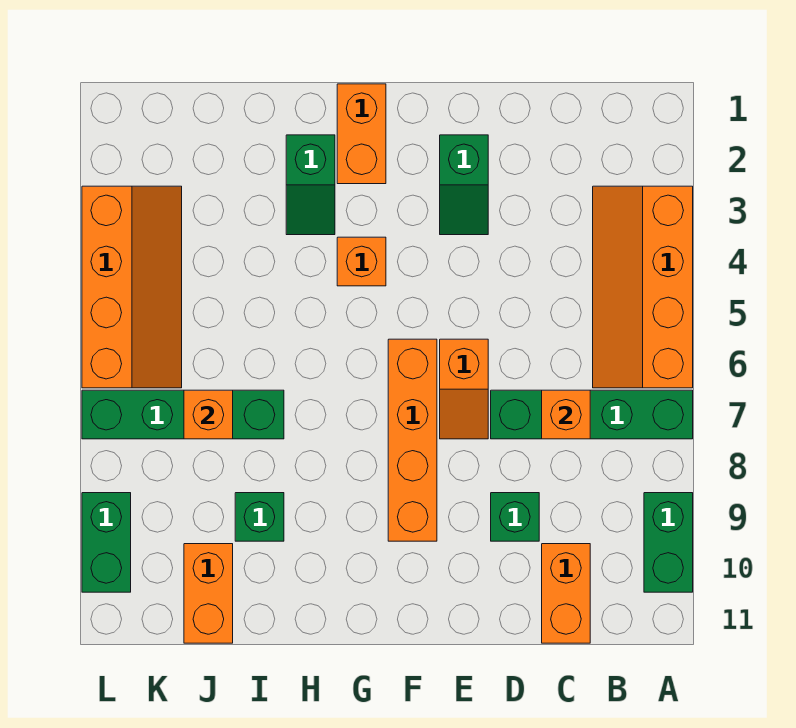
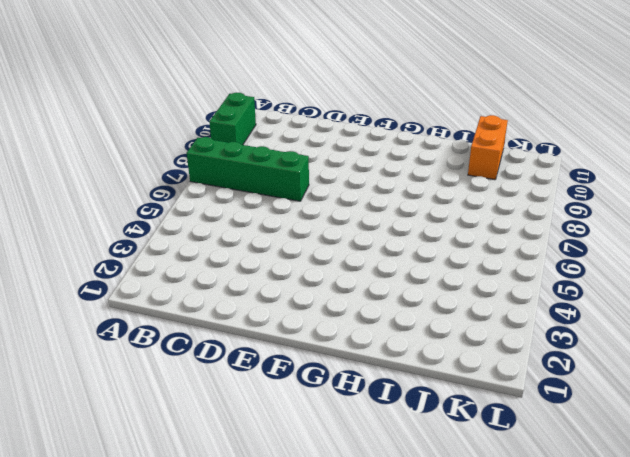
none -> orange 2x4 slope [593,186,693,388]
none -> orange 1x2 brick [542,544,590,643]
none -> green 1x1 brick [491,493,539,541]

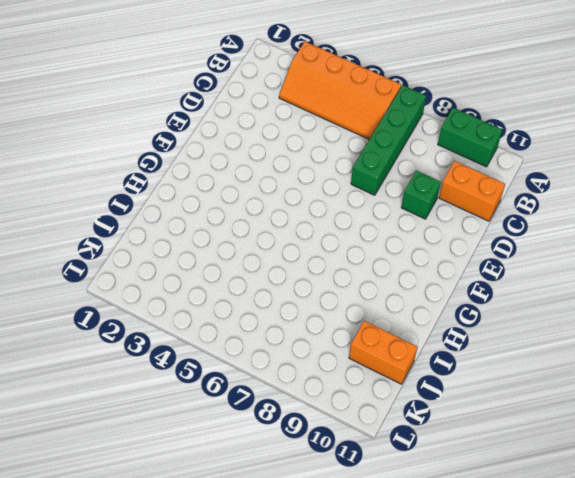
none -> green 1x2 slope [440,135,488,235]
none -> orange 1x2 slope [440,339,488,439]
none -> orange 1x4 brick [388,339,437,541]

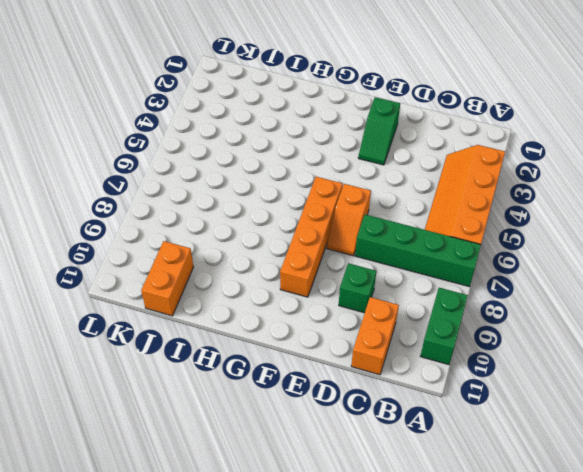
none -> orange 1x2 brick [337,84,386,184]
none -> orange 1x1 brick [337,237,386,286]
none -> green 1x2 slope [286,135,335,235]

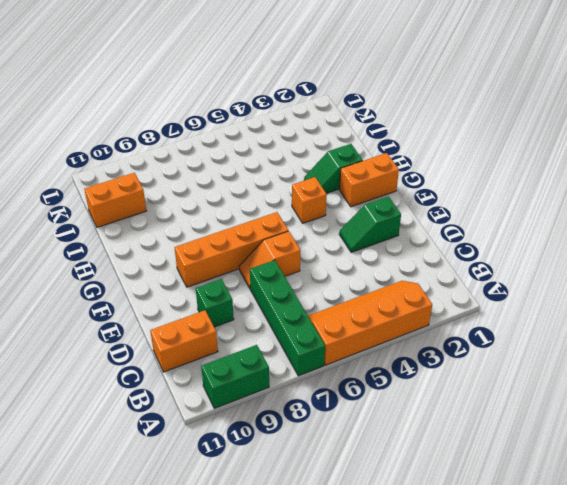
none -> green 1x4 brick [82,390,284,439]
none -> green 1x1 brick [235,493,284,541]
none -> orange 2x4 slope [82,186,182,388]

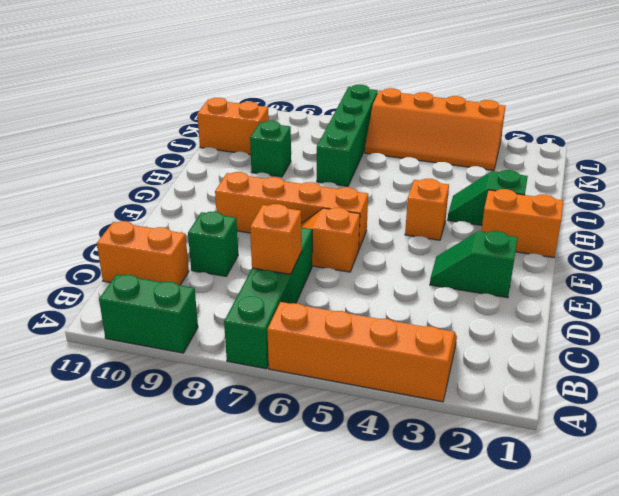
none -> green 1x2 brick [82,493,131,592]
none -> orange 1x1 brick [184,390,233,439]

